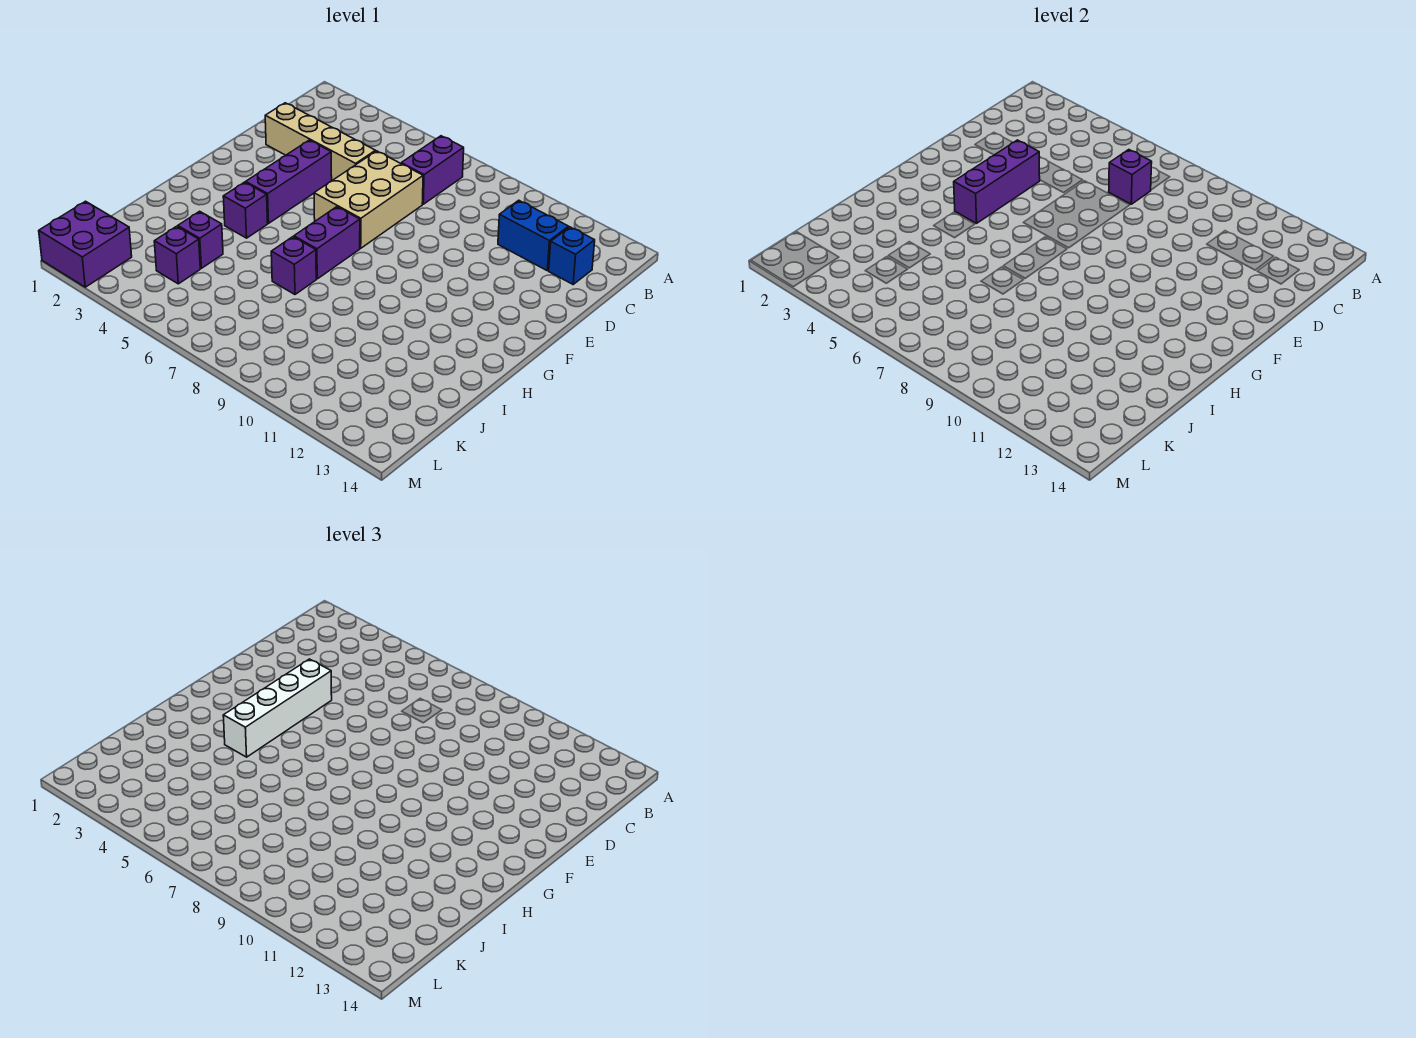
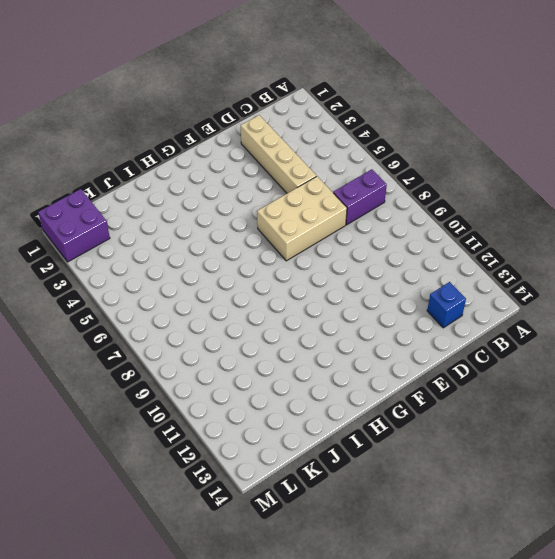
none -> blue 1x2 brick [498,200,569,271]
none -> purple 1x3 brick [246,140,332,223]
none -> purple 1x2 brick [294,207,360,279]

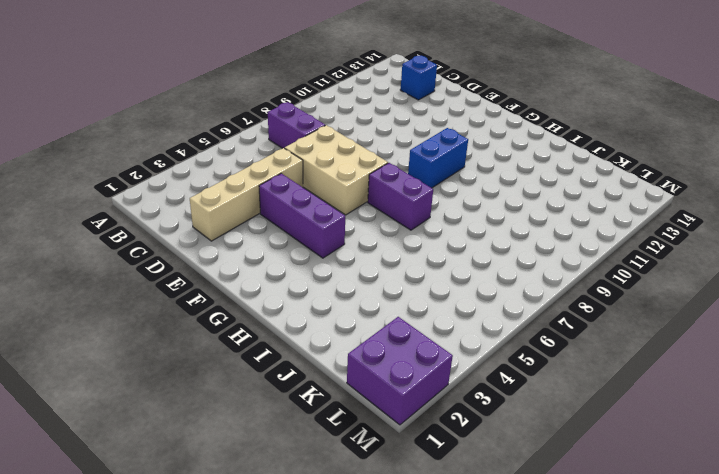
blue 1x2 brick [408,128,468,188] -> blue 1x2 brick moved to [498,200,569,271]
none -> purple 1x1 brick [223,182,268,238]
none -> purple 1x1 brick [271,237,316,294]
none -> purple 1x1 brick [178,211,223,268]

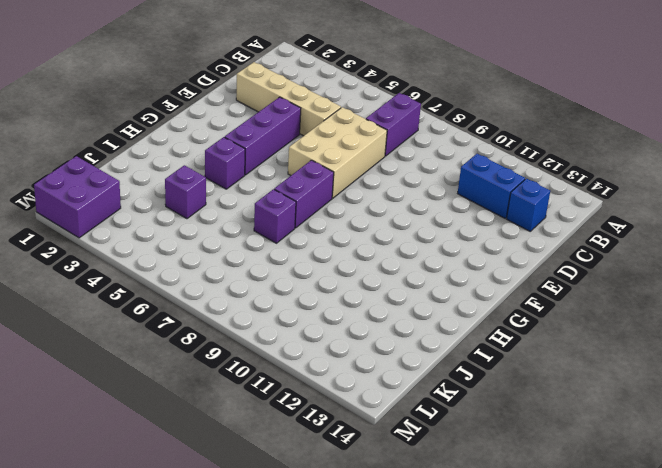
none -> purple 1x1 brick [154,226,200,284]
none -> purple 1x1 brick [1109,150,1152,204]
none -> purple 1x3 brick [954,140,1040,223]

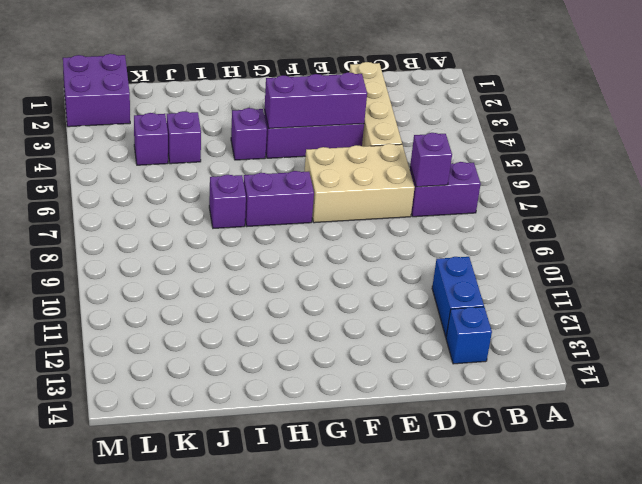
none -> white 1x4 brick [223,659,332,757]

